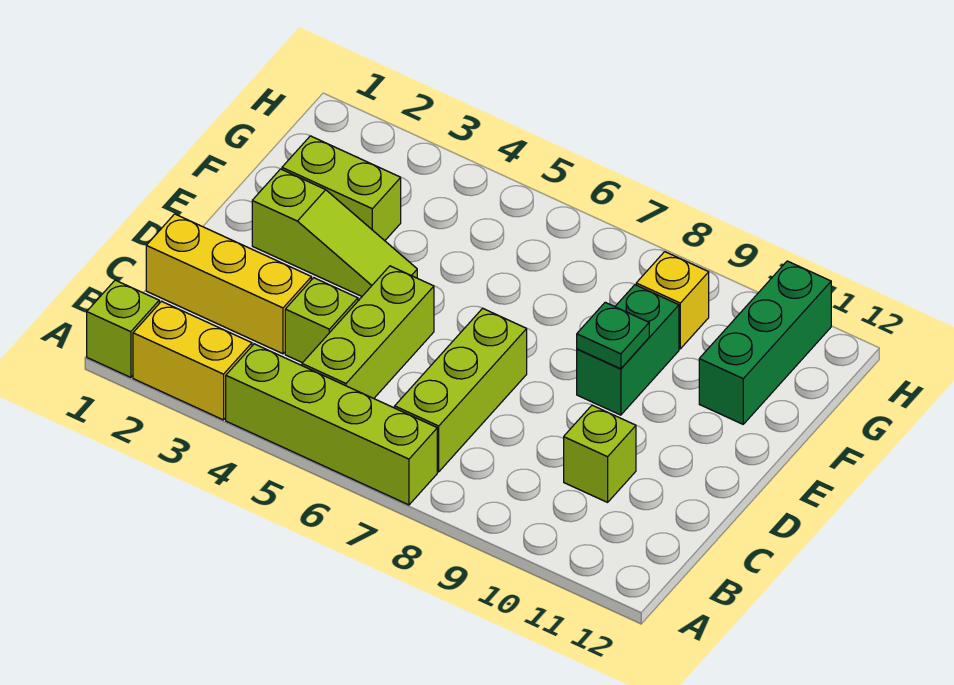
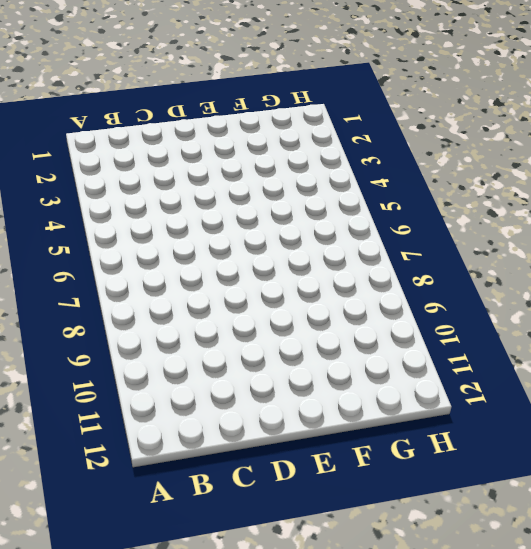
none -> lime 1x1 brick [87,280,159,377]
none -> yellow 1x2 brick [133,301,252,420]
none -> lime 1x4 brick [226,344,437,505]

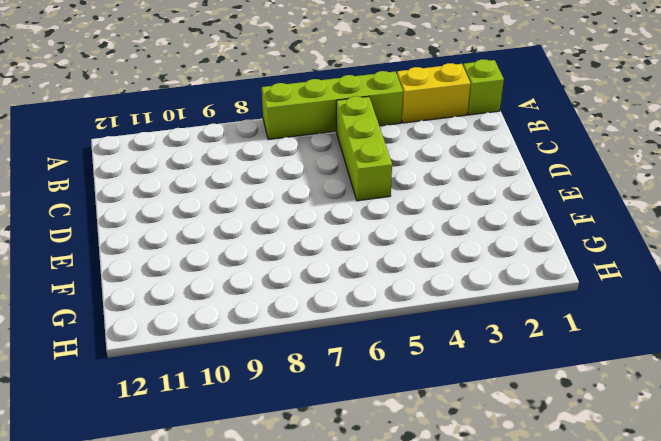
none -> lime 1x3 brick [395,308,527,472]
none -> yellow 1x3 brick [146,214,311,354]
none -> lime 1x1 brick [285,278,358,363]

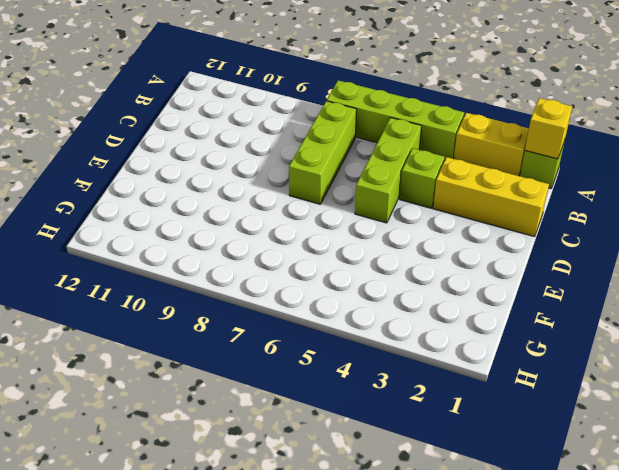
yellow 1x1 brick [525,98,572,159] -> yellow 1x1 brick moved to [636,252,709,349]
none -> lime 1x1 brick [564,405,636,502]
none -> lime 1x3 slope [252,169,417,296]
none -> green 1x2 brick [577,285,679,415]

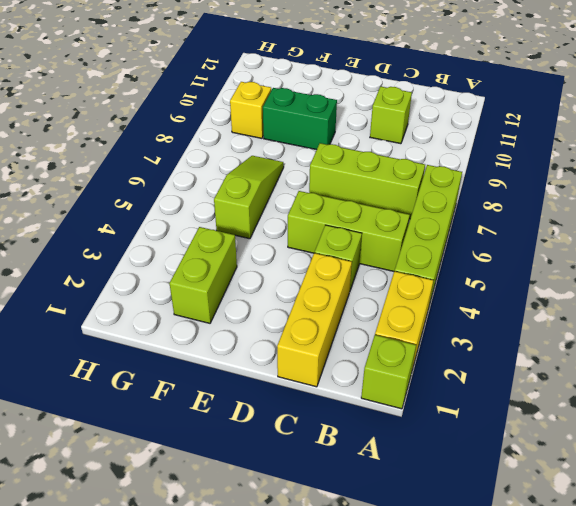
lime 1x3 slope [214,156,284,239] -> lime 1x3 slope moved to [252,169,417,296]
none -> green 1x3 brick [699,261,831,424]
none -> green 1x1 plate [577,302,649,369]

